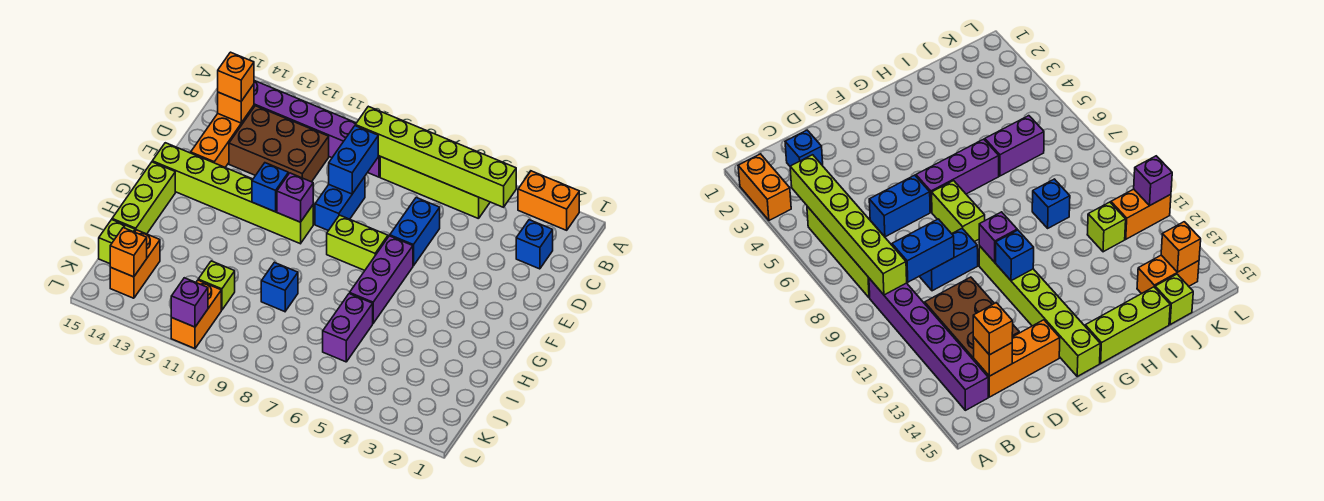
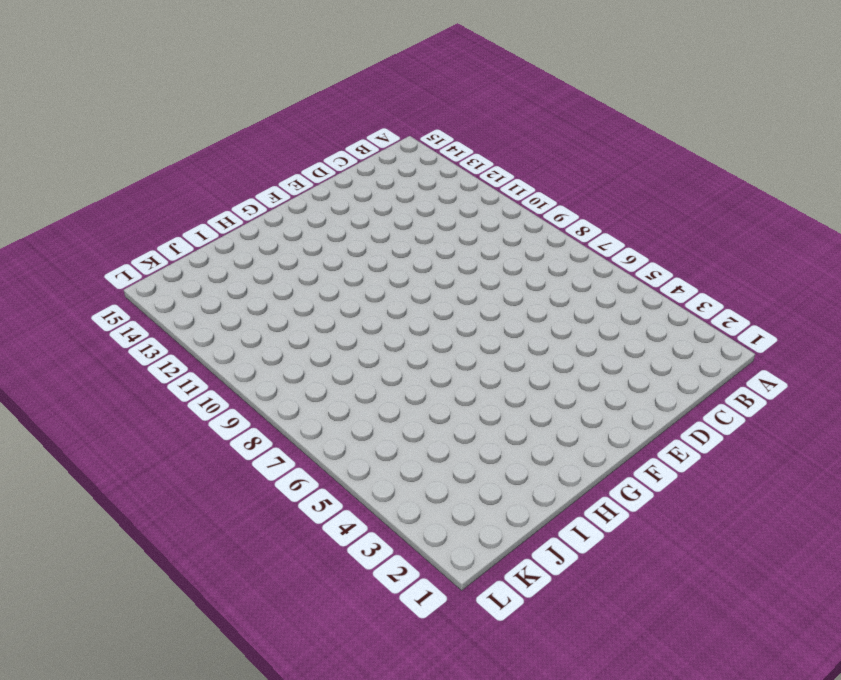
none -> orange 1x2 brick [518,171,579,230]
none -> lime 1x4 brick [380,157,490,219]
none -> purple 1x6 brick [254,81,380,177]

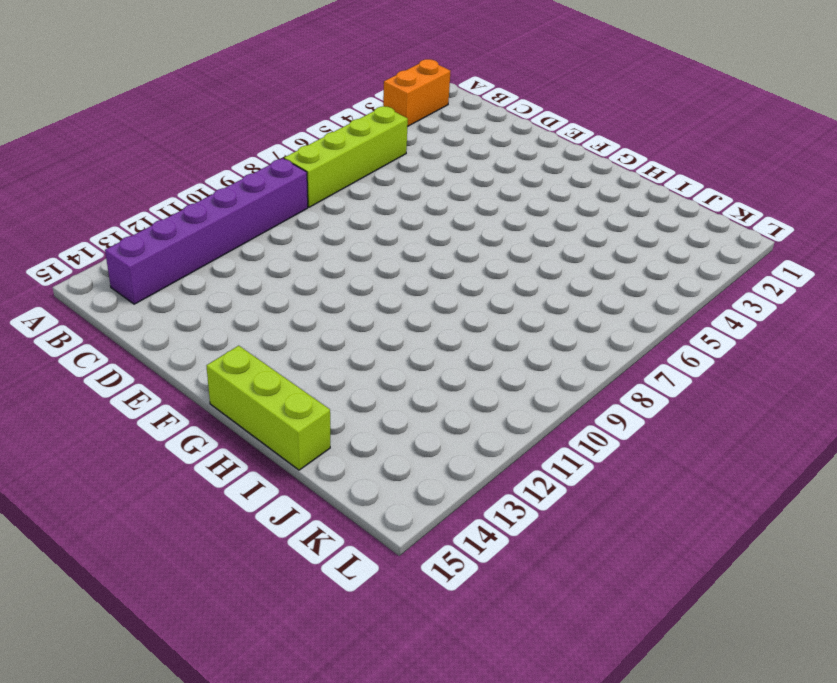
none -> blue 1x1 brick [516,220,553,269]
none -> brown 2x3 brick [229,106,329,182]
none -> orange 1x3 brick [191,106,254,167]

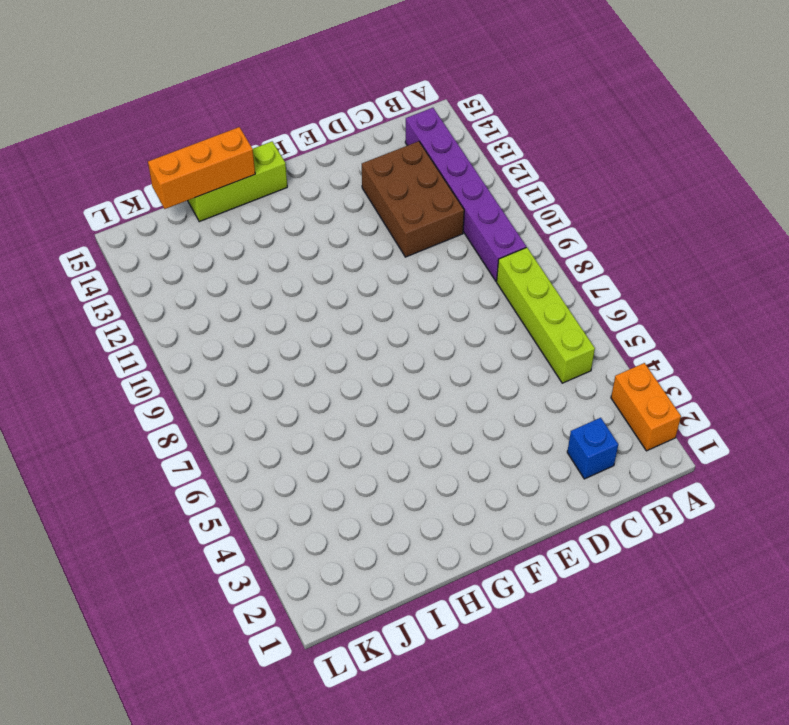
orange 1x3 brick [148,127,255,209] -> orange 1x3 brick moved to [191,106,254,167]
none -> blue 1x2 brick [390,198,440,266]
none -> blue 1x2 brick [315,177,365,231]
none -> purple 1x3 brick [350,236,413,323]

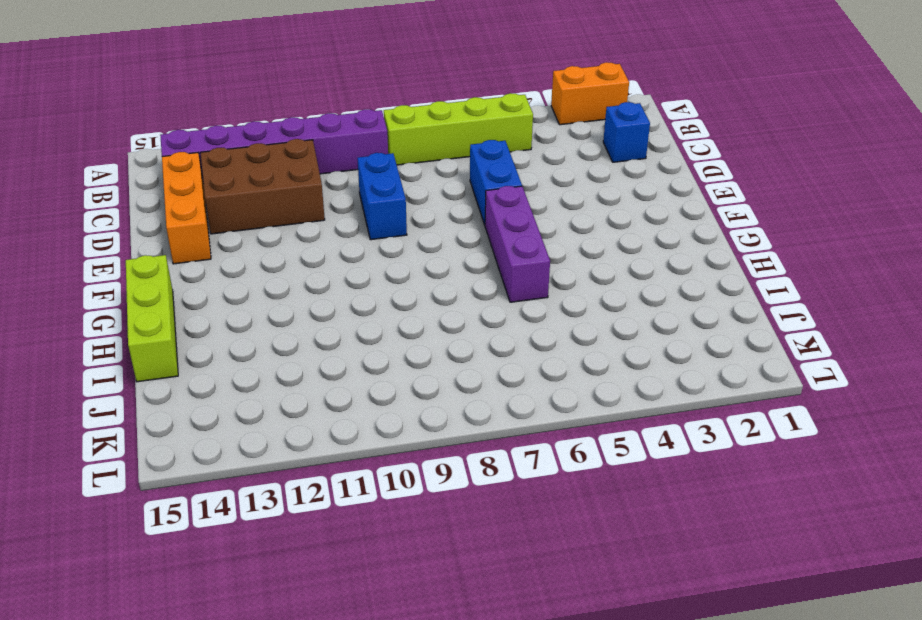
none -> lime 1x2 brick [327,215,388,270]
none -> lime 1x6 brick [152,143,313,244]
none -> purple 1x2 brick [323,294,373,362]

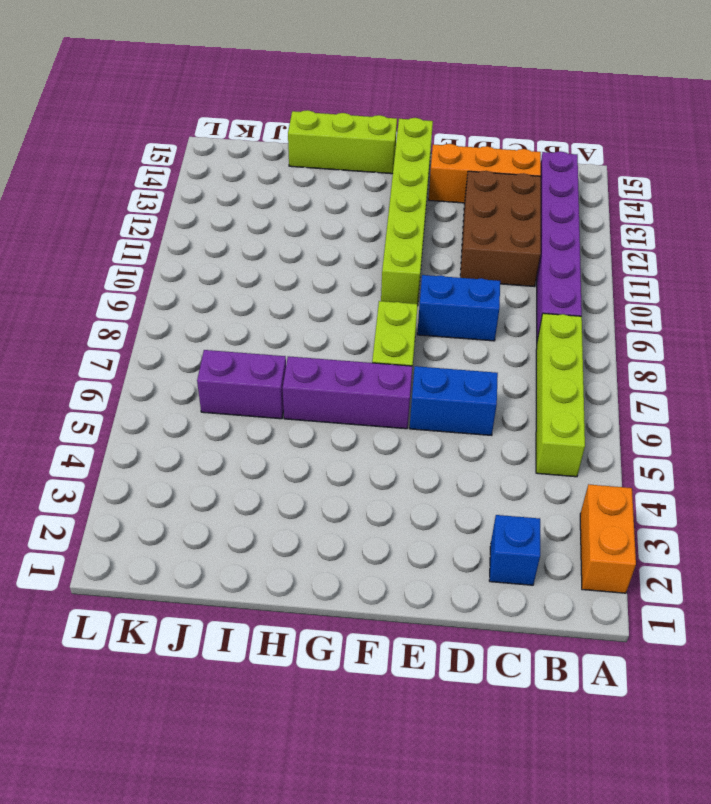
none -> blue 1x1 brick [261,262,298,312]
none -> lime 1x1 brick [198,261,235,310]
none -> orange 1x2 brick [110,230,160,298]

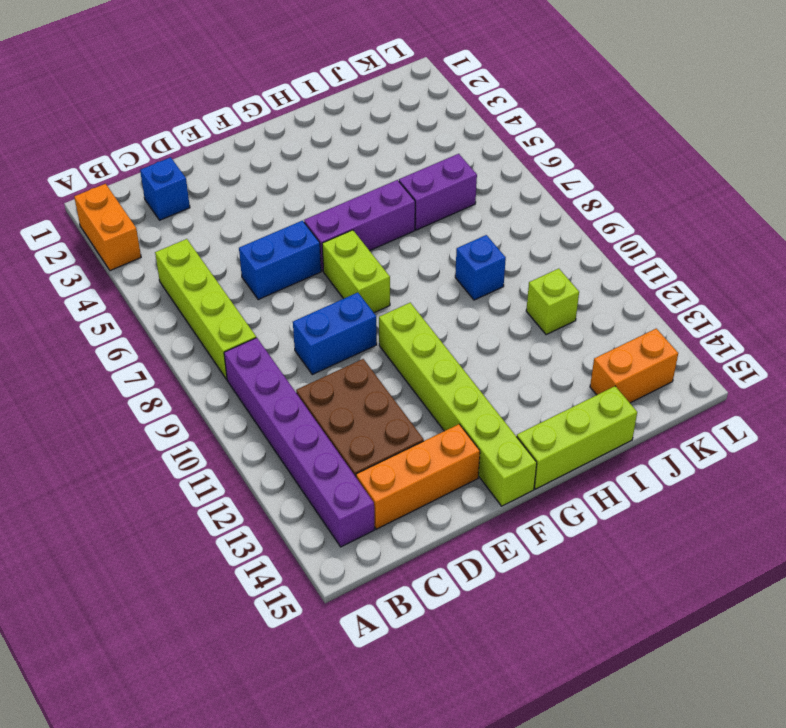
none -> lime 1x1 brick [99,220,135,264]
none -> orange 1x2 brick [171,280,221,349]
none -> lime 1x6 brick [355,106,516,207]

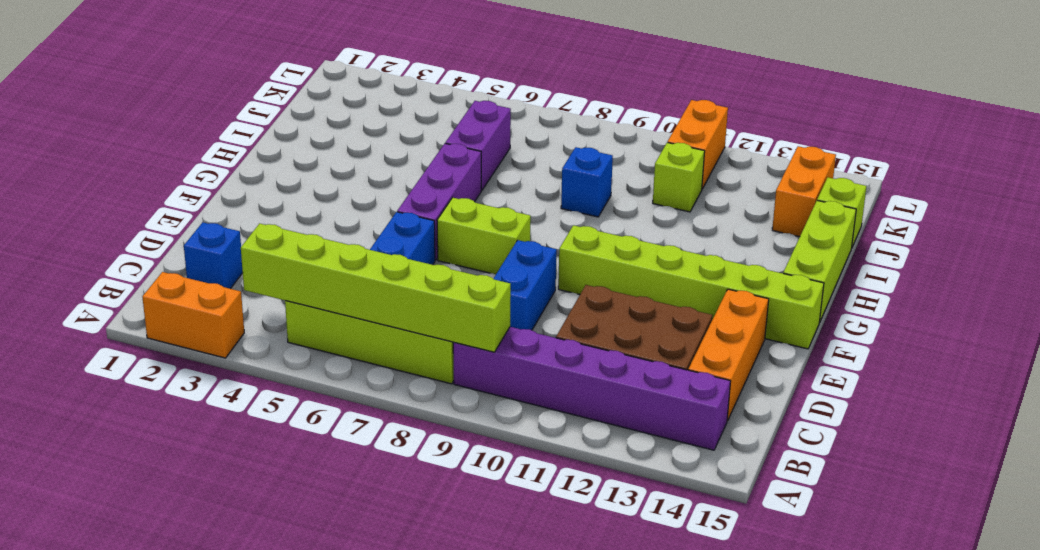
none -> blue 1x2 brick [329,126,378,194]
none -> orange 1x1 brick [218,84,254,123]
none -> purple 1x1 brick [277,173,313,222]

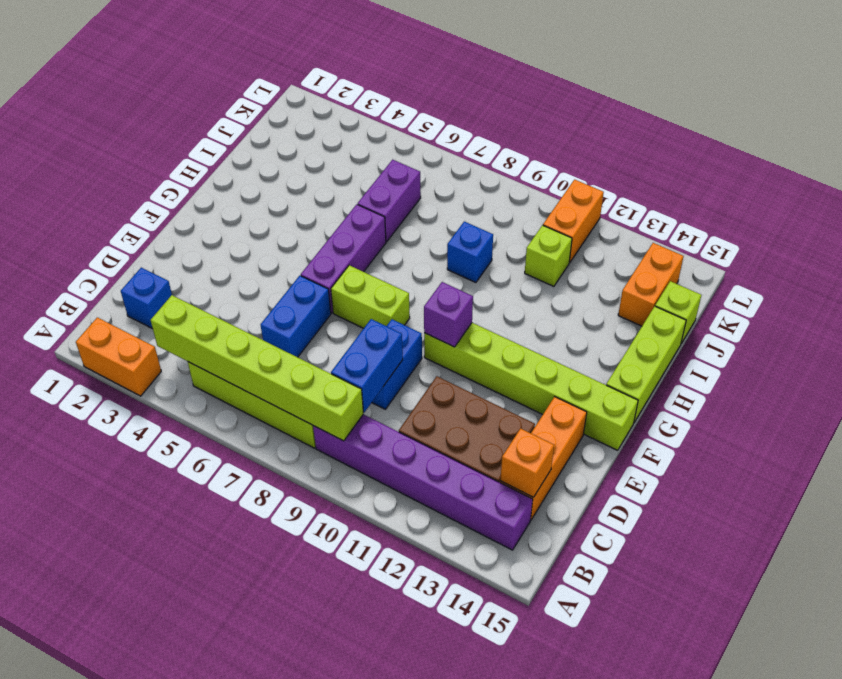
none -> blue 1x1 brick [252,163,288,212]
none -> orange 1x1 brick [110,228,147,277]
none -> purple 1x1 brick [171,278,208,327]

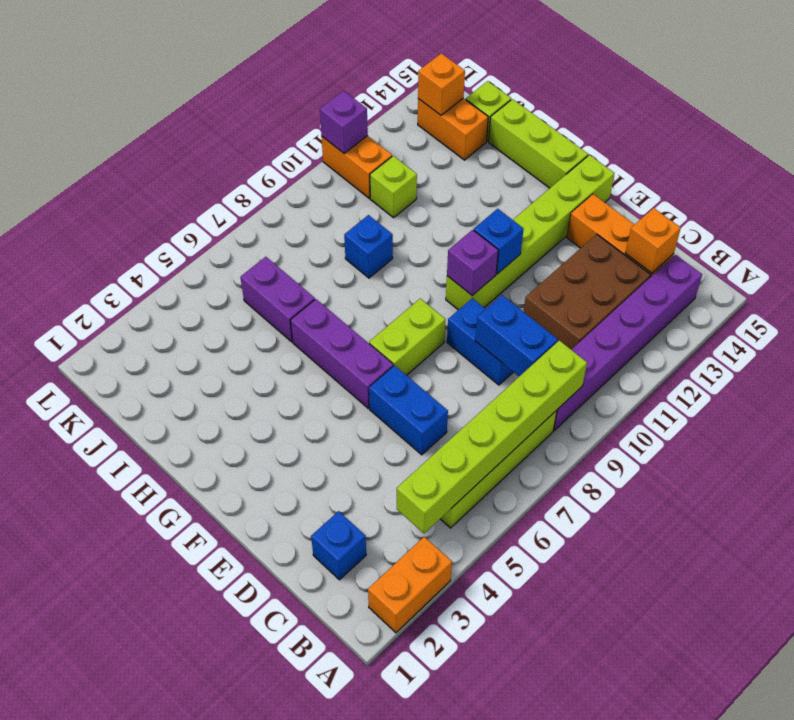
none -> orange 1x1 brick [218,52,254,101]

